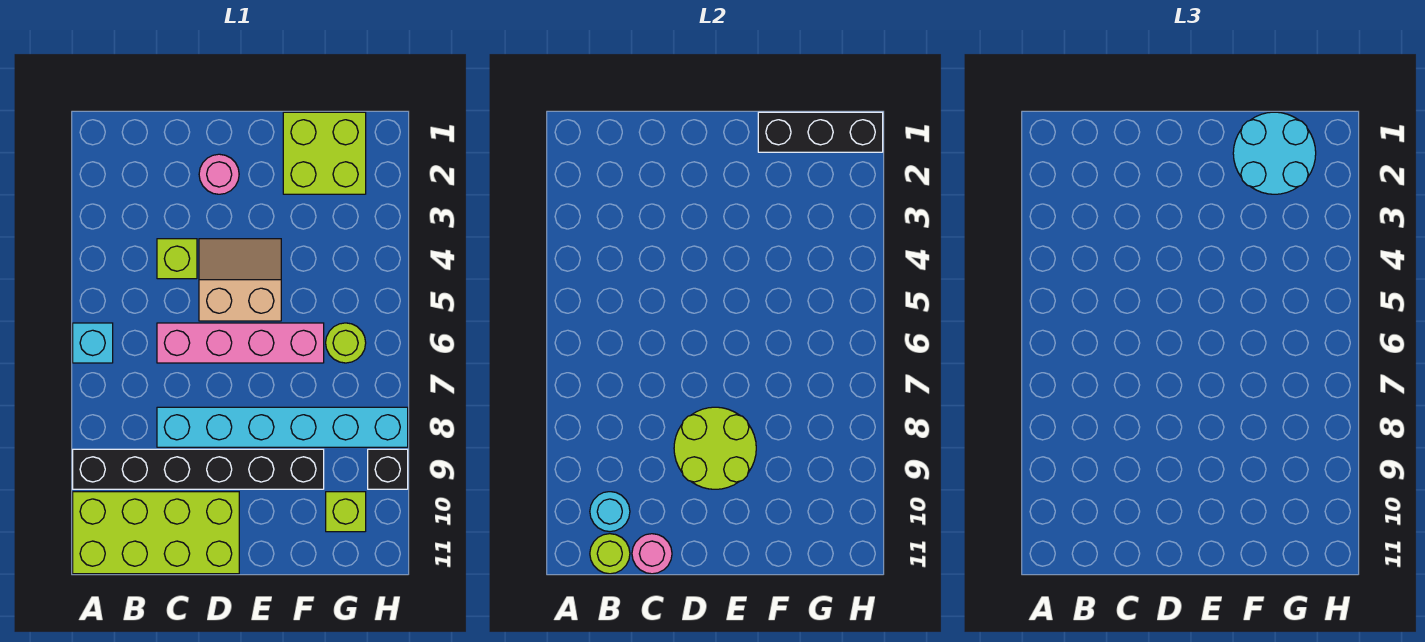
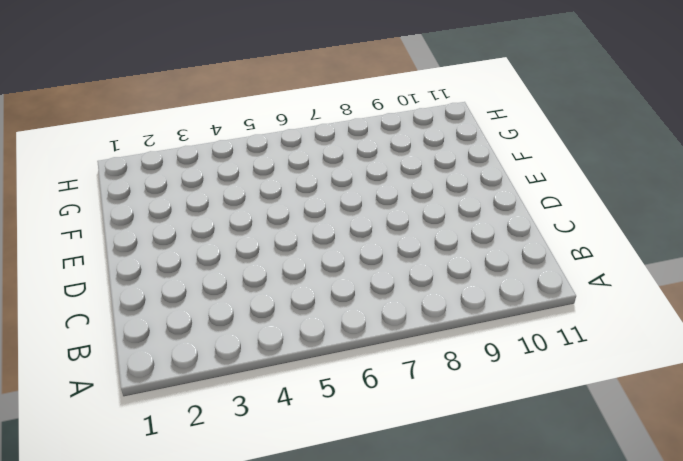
none -> cyan 1x1 brick [73,323,113,363]
none -> black 1x6 brick [73,449,324,489]
none -> lime 2x4 brick [73,492,239,574]

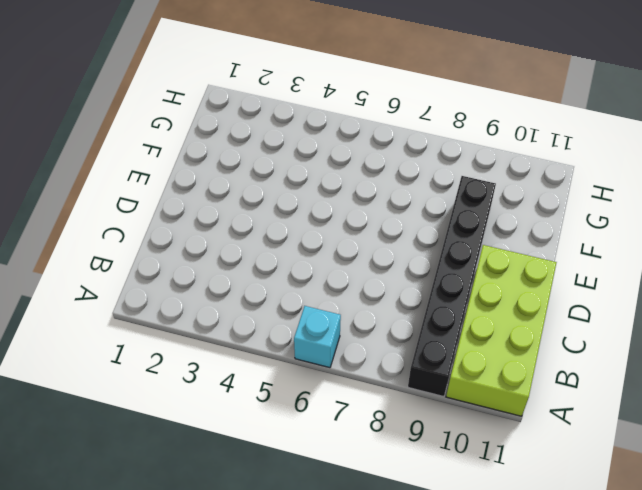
none -> lime 1x1 brick [157,239,197,279]
none -> pink 1x4 brick [157,323,324,363]
none -> cyan 1x6 brick [157,407,408,447]

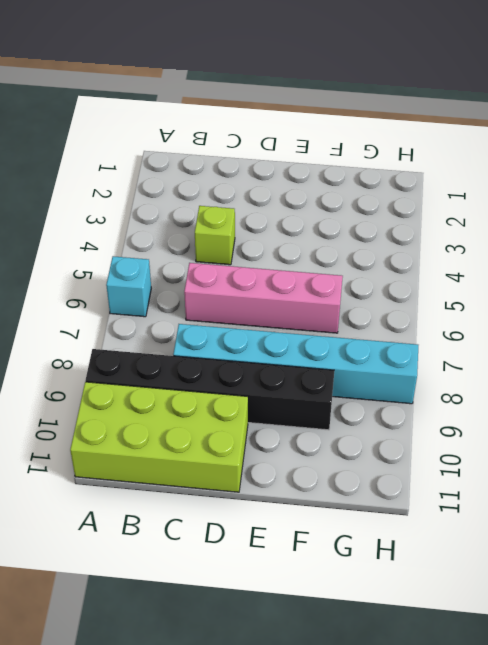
none -> pink 1x1 round brick [199,154,239,194]
none -> tan 2x2 slope [199,239,281,321]
none -> lime 2x2 brick [283,112,366,194]

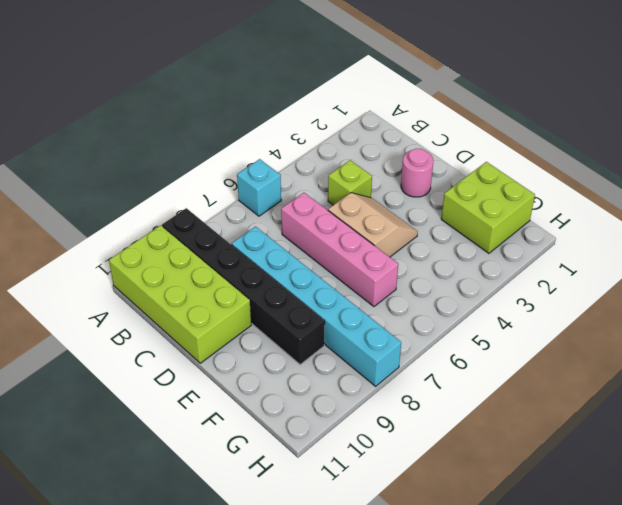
none -> lime 1x1 round brick [326,323,366,363]
none -> lime 1x1 brick [326,492,366,532]
none -> black 1x1 brick [368,449,408,489]

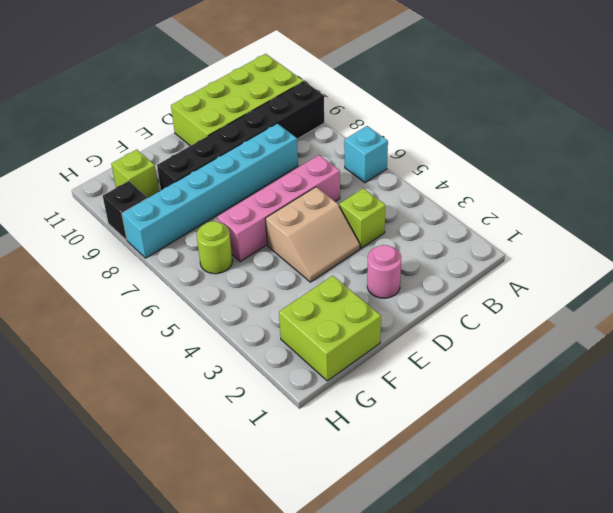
none -> cyan 1x1 round brick [590,492,630,532]
none -> lime 1x1 round brick [590,534,630,574]
none -> pink 1x1 round brick [632,534,672,574]

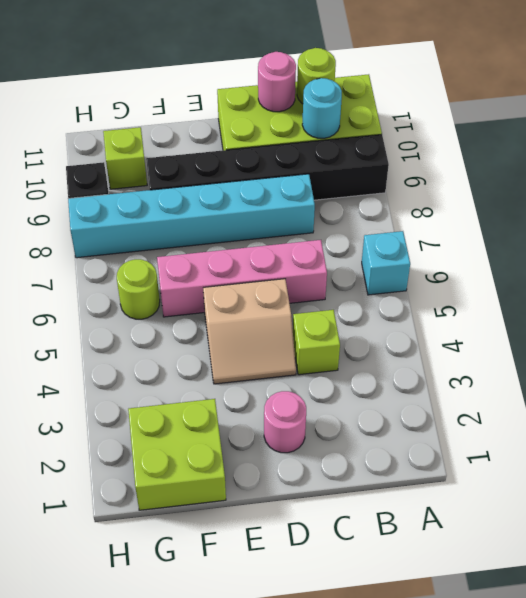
none -> lime 2x2 round brick [674,407,756,489]
none -> black 1x3 brick [758,112,883,152]
none -> cyan 2x2 round brick [1233,112,1316,194]

